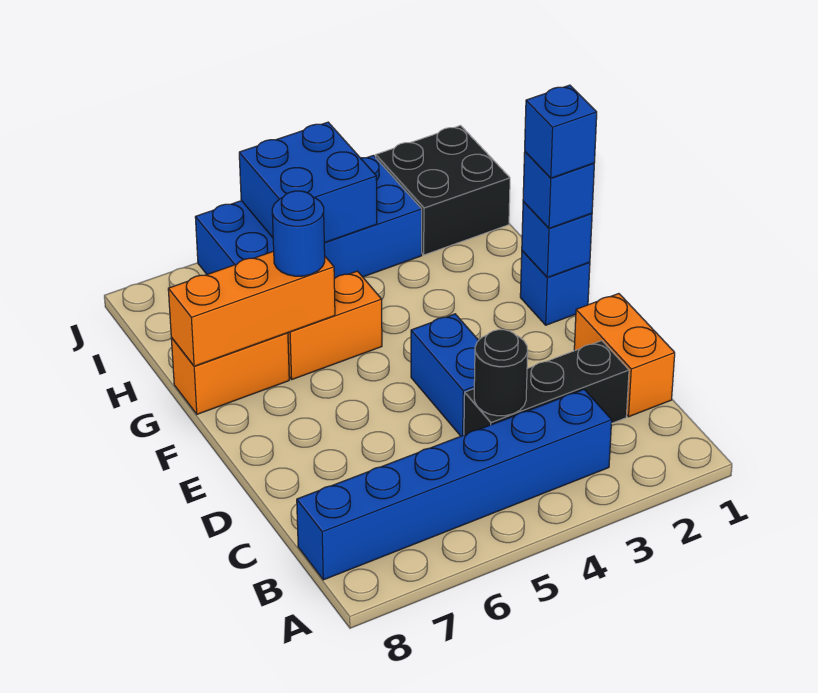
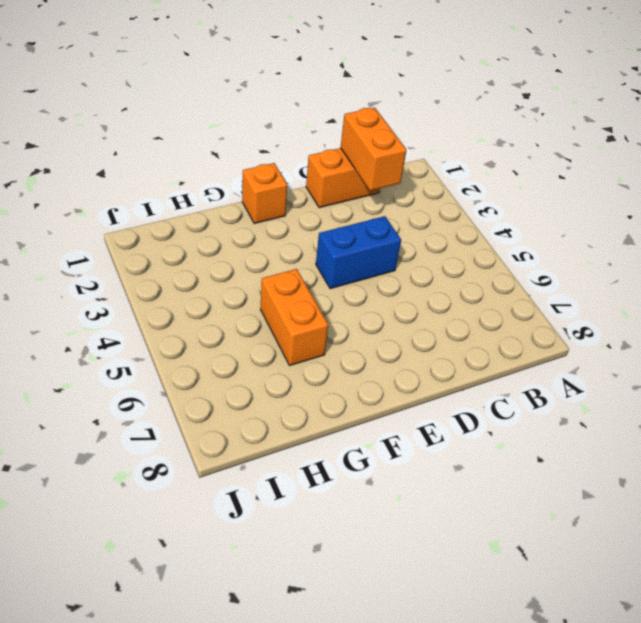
orange 1x2 brick [341,108,407,191] -> orange 1x2 brick moved to [171,333,289,414]
orange 1x1 brick [242,163,287,224] -> blue 1x1 brick [520,251,590,325]
none -> blue 1x6 brick [297,389,612,580]
none -> black 1x3 brick [464,341,629,435]
none -> black 2x2 brick [376,126,510,255]

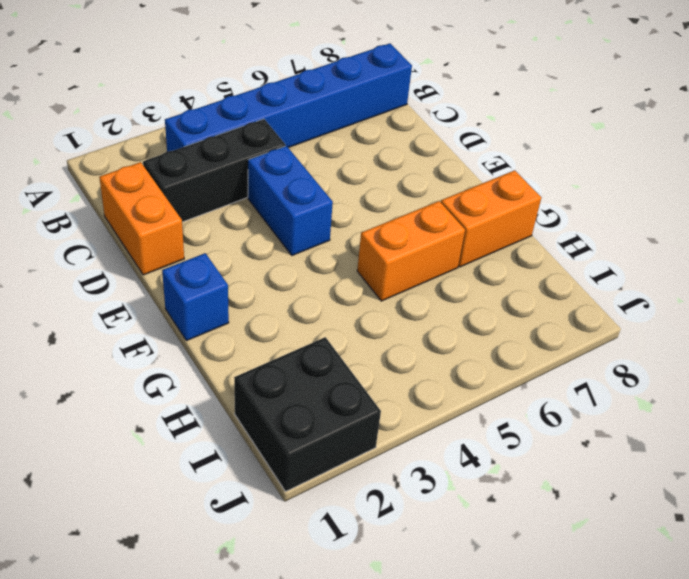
none -> blue 2x4 brick [195,155,422,279]
none -> black 1x1 round brick [474,330,528,416]
none -> blue 1x1 brick [522,201,592,277]

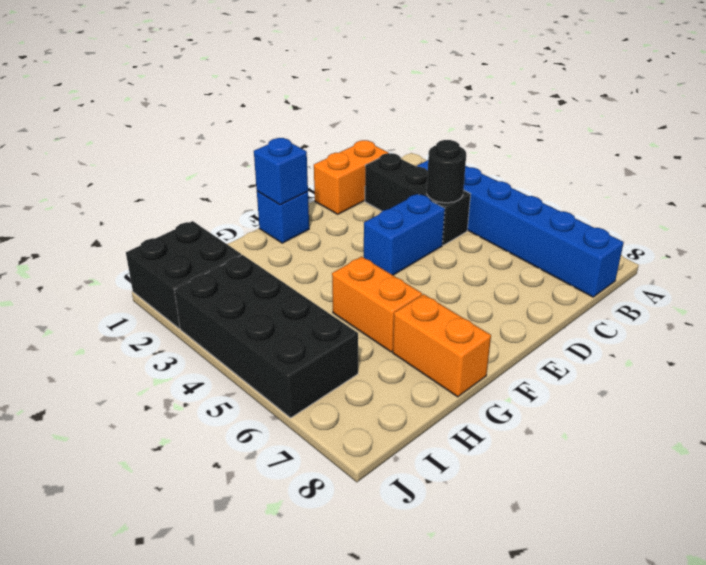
black 2x4 brick [175,255,358,418] -> blue 2x4 brick [195,155,422,279]
none -> orange 1x3 brick [168,251,335,366]
none -> blue 2x2 brick [239,122,377,243]
none -> blue 1x1 brick [523,152,594,228]

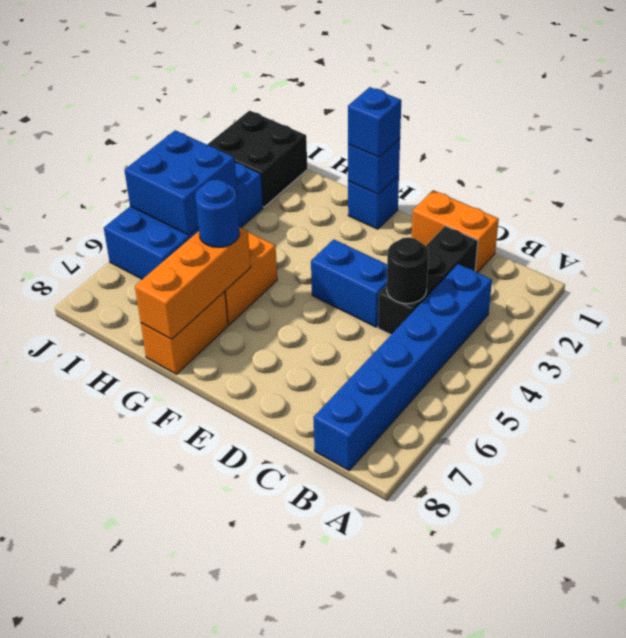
none -> blue 1x1 brick [525,85,597,178]

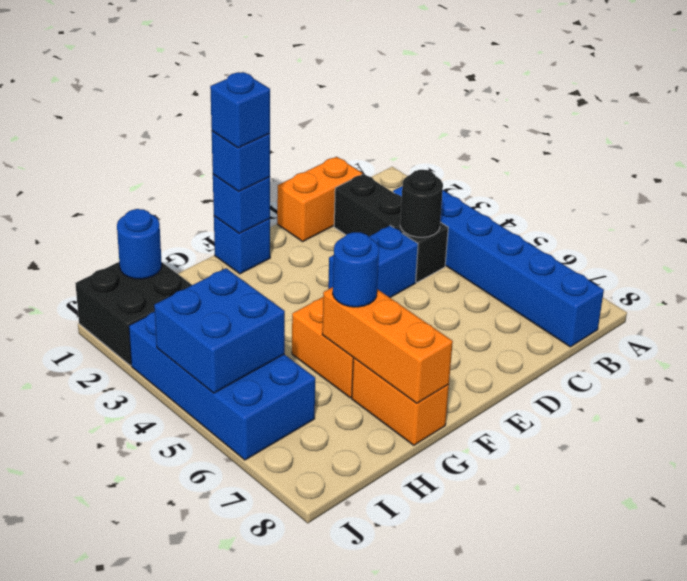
blue 1x1 round brick [117,209,162,279] -> none

